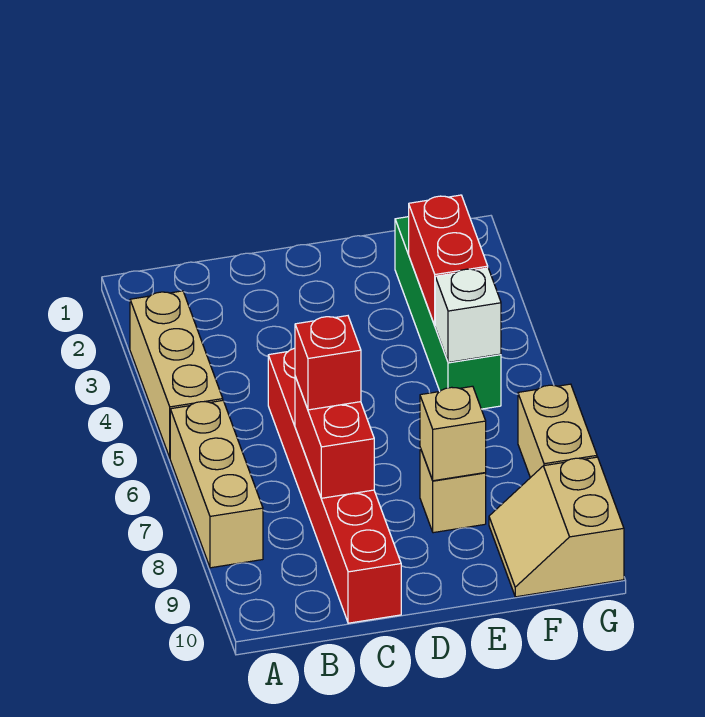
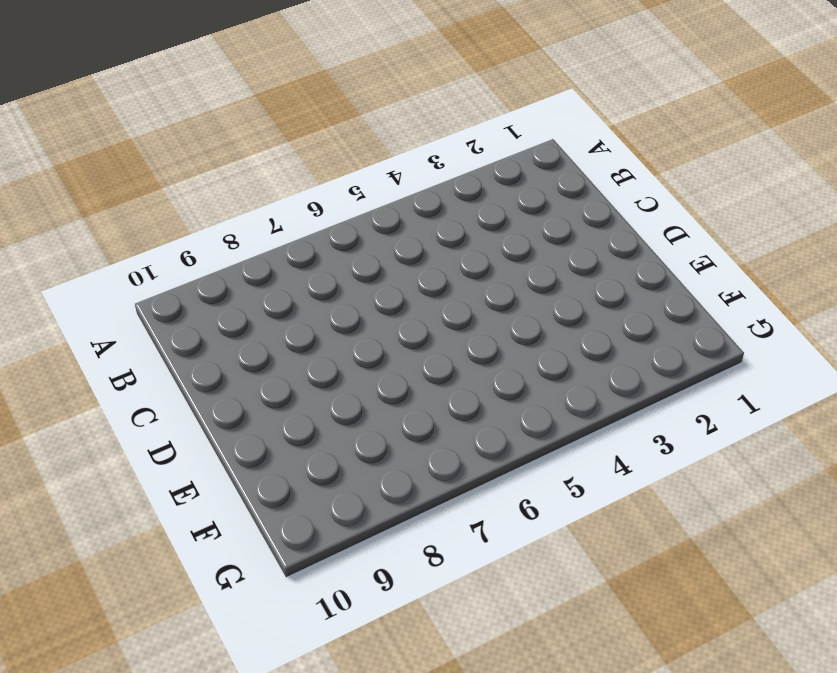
none -> tan 1x3 brick [130,291,223,457]
none -> tan 1x3 brick [170,401,263,568]
none -> red 1x6 brick [268,348,401,623]

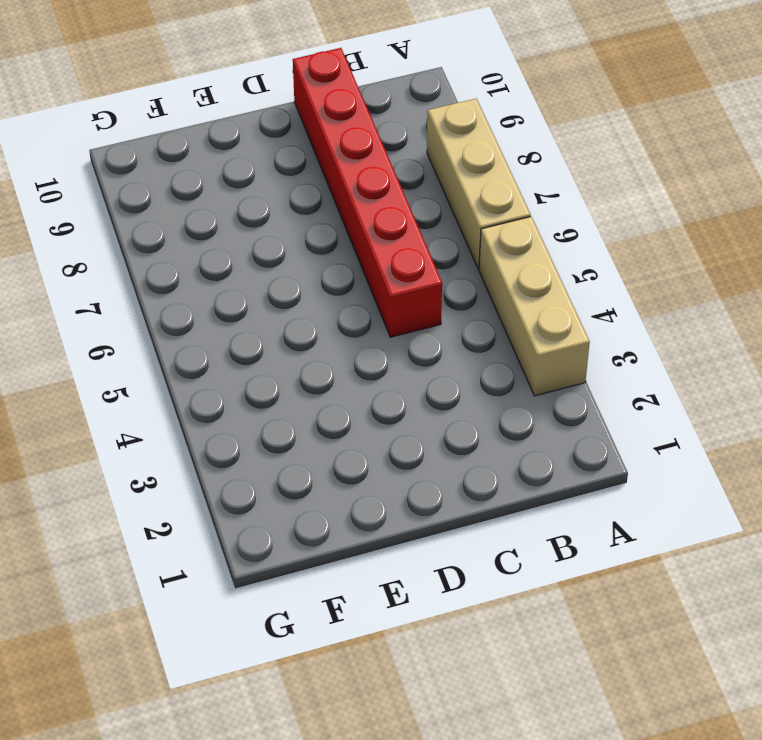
none -> tan 1x1 brick [420,448,486,533]
none -> green 1x4 brick [395,217,501,409]
none -> tan 2x2 slope [489,457,624,597]

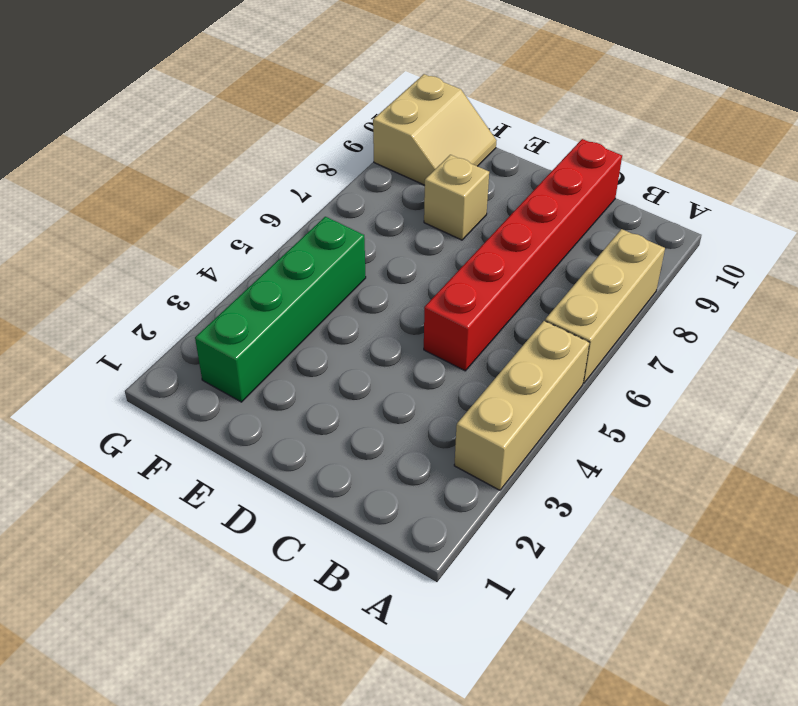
none -> tan 1x2 brick [518,384,597,478]
none -> red 1x2 brick [295,377,374,498]
none -> tan 1x1 brick [420,386,486,481]

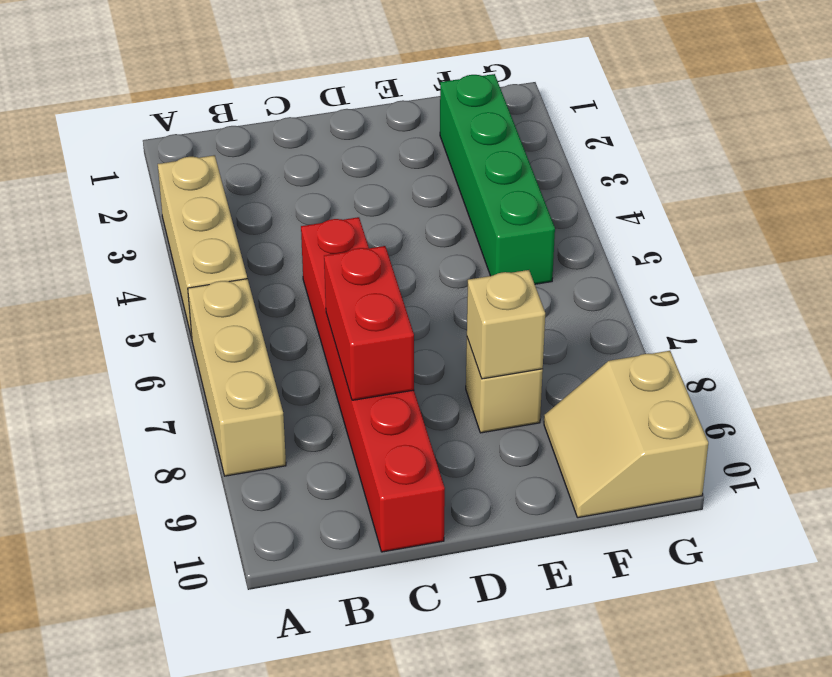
none -> tan 1x2 brick [518,384,597,478]
none -> red 1x2 brick [409,195,488,326]
none -> white 1x1 brick [435,268,501,362]

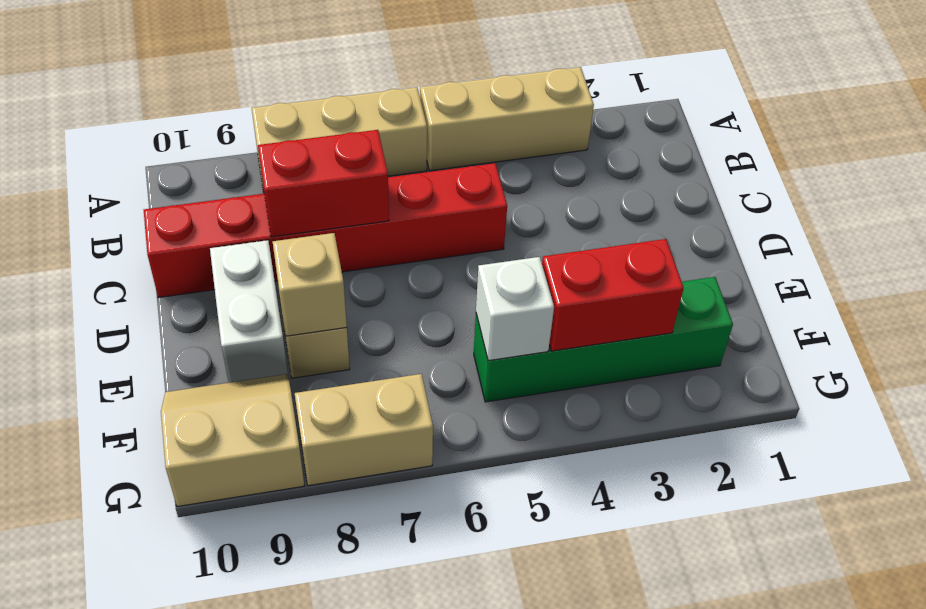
white 1x2 brick [210,240,288,382] -> none
none -> red 1x1 brick [295,316,361,410]

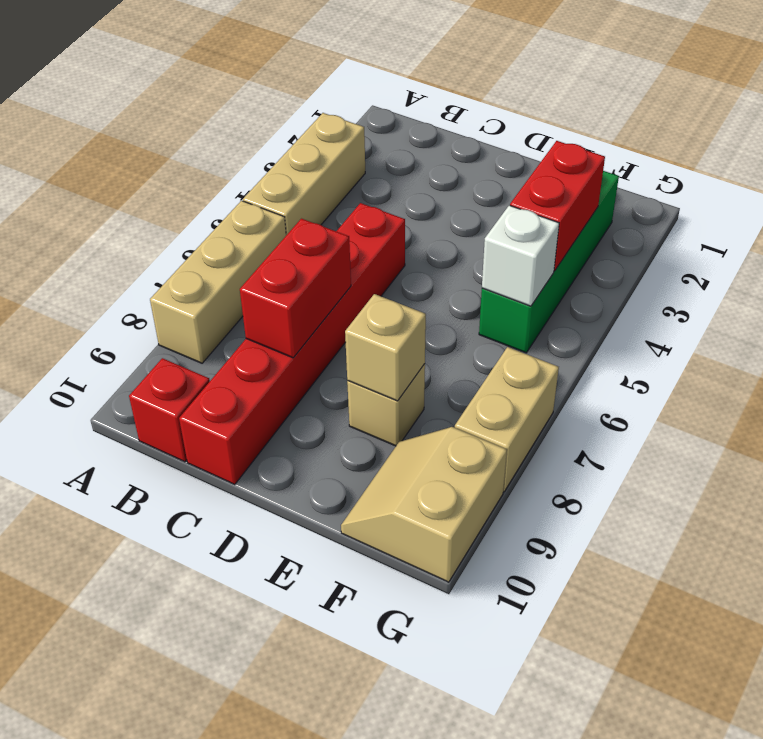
red 1x1 brick [129,358,210,462] -> red 1x1 brick moved to [295,316,361,410]

